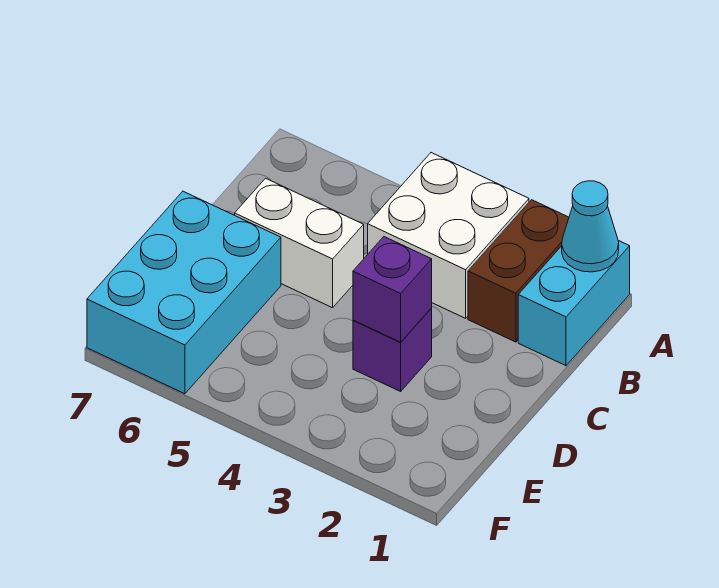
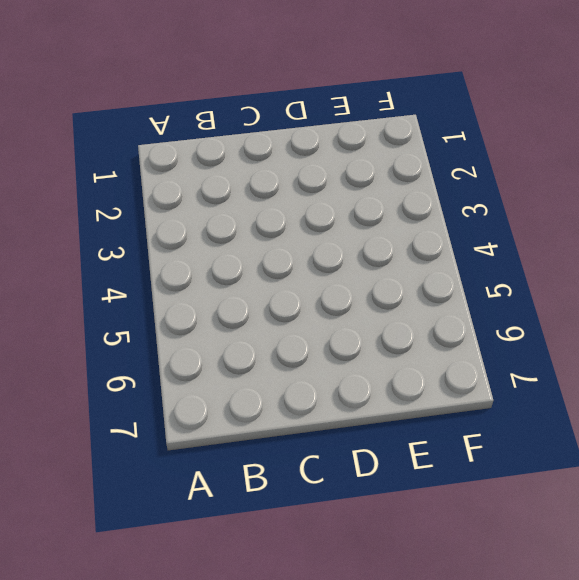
none -> cyan 1x2 brick [518,241,630,366]
none -> brown 1x2 brick [468,200,569,342]

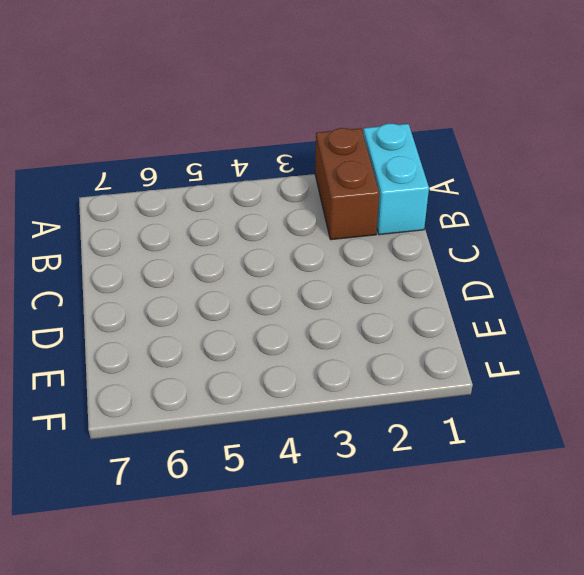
none -> white 2x2 brick [368,153,529,318]
none -> white 1x2 brick [235,178,364,308]

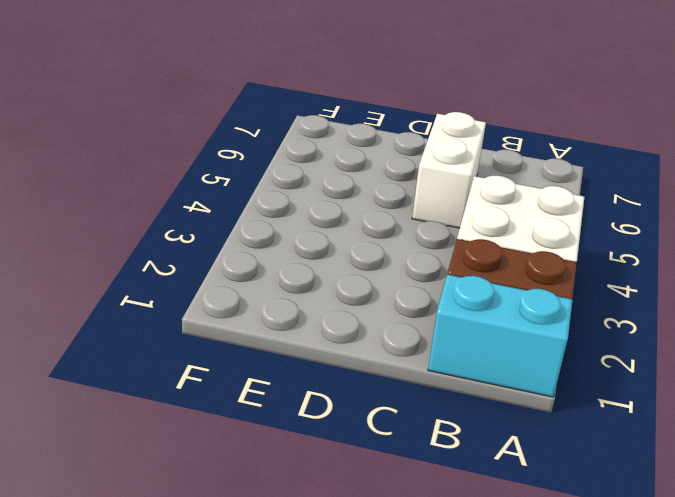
none -> purple 1x1 brick [353,308,432,391]
none -> cyan 2x3 brick [87,191,281,394]

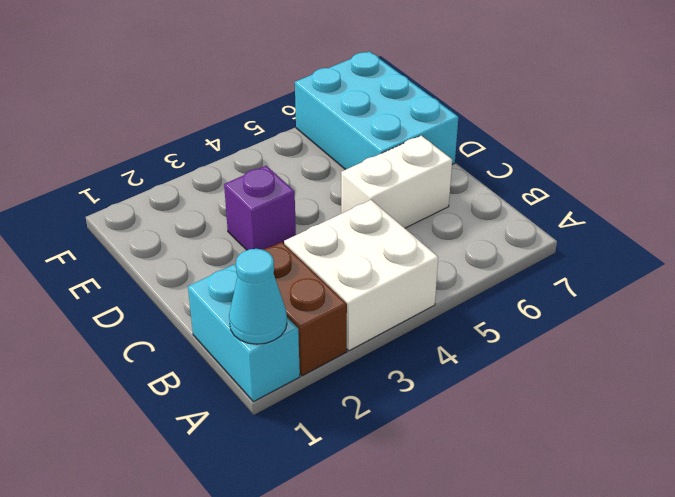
none -> purple 1x1 brick [353,237,432,342]

